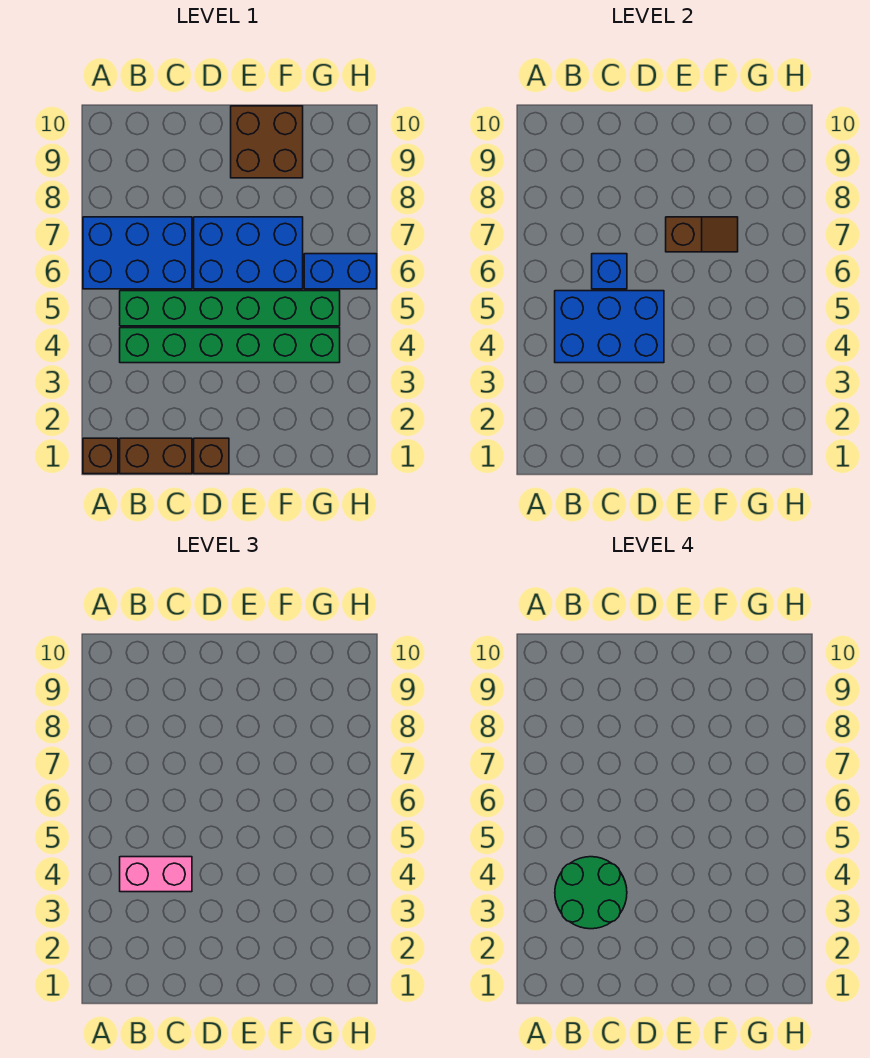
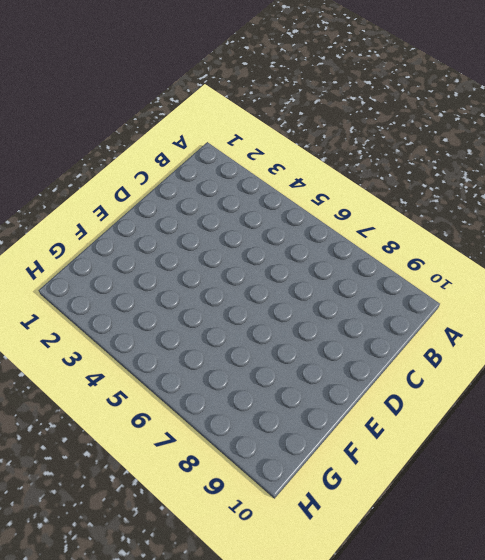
none -> brown 1x1 brick [83,438,118,474]
none -> blue 2x3 brick [83,217,192,289]
none -> brown 1x2 brick [120,438,192,474]

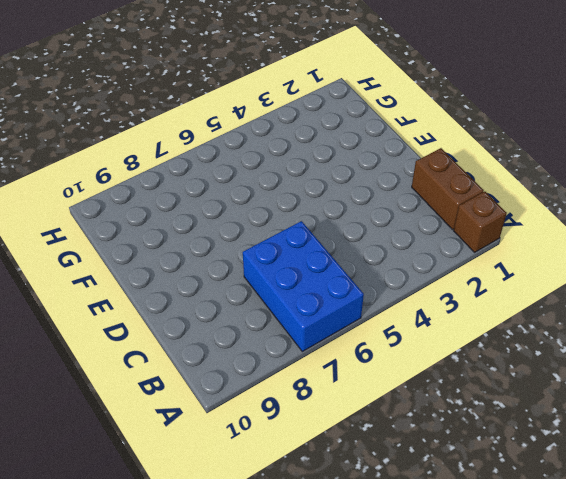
none -> green 1x6 brick [120,328,340,363]
none -> green 1x6 brick [120,291,340,326]
none -> brown 1x1 brick [194,438,229,474]

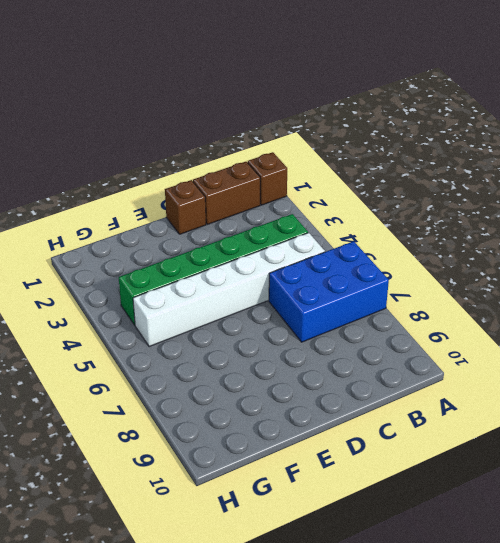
white 1x6 brick [133,233,325,347] -> green 1x6 brick [120,291,340,326]
none -> blue 2x3 brick [194,217,303,289]
none -> brown 2x2 brick [231,106,303,178]
none -> blue 1x2 brick [304,254,377,289]

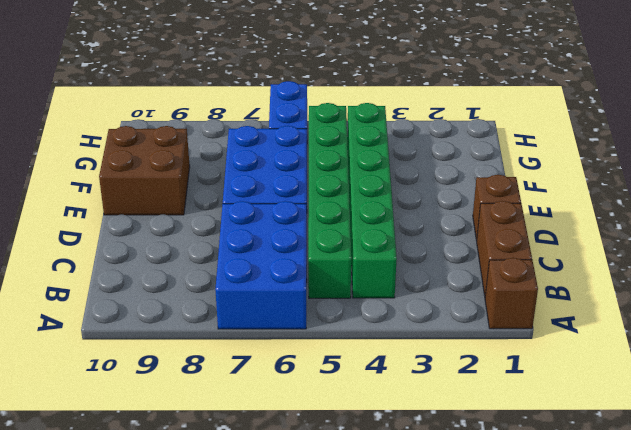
none -> blue 2x3 brick [555,291,664,363]
none -> blue 1x1 brick [592,254,627,289]
none -> brown 1x2 slope [666,217,738,252]

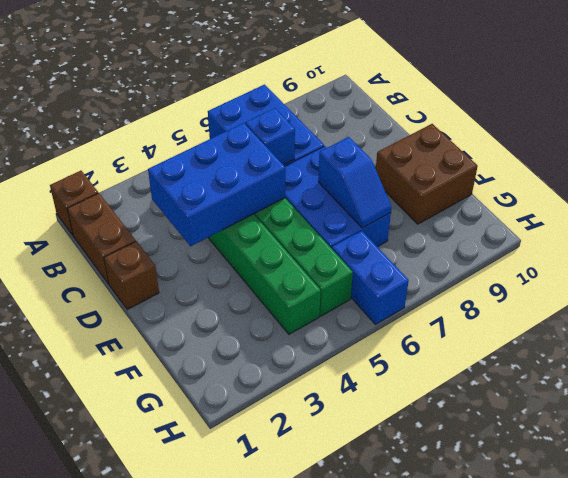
blue 2x3 brick [148,123,285,246] -> blue 2x3 brick turned to [555,291,664,363]
blue 1x2 slope [318,137,392,228] -> brown 1x2 slope [666,217,738,252]
none -> pink 1x2 brick [120,857,192,892]
none -> green 2x2 round brick [555,857,627,929]

